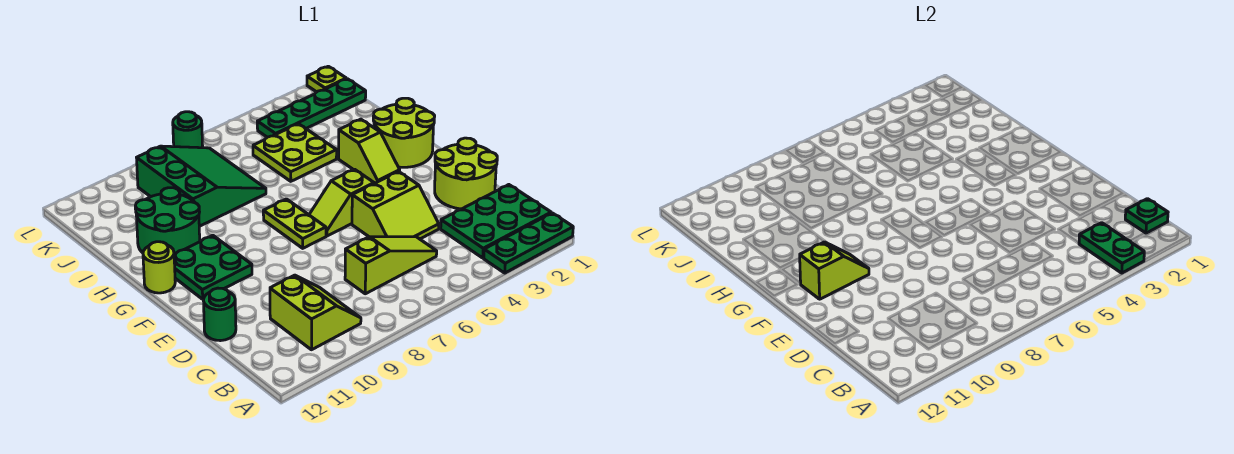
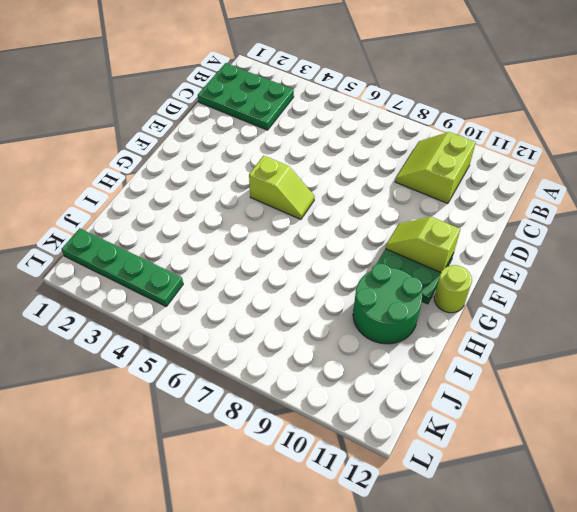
none -> green 1x3 plate [484,213,573,273]
none -> lime 1x3 slope [345,237,437,294]
none -> lime 2x2 round brick [435,138,497,209]

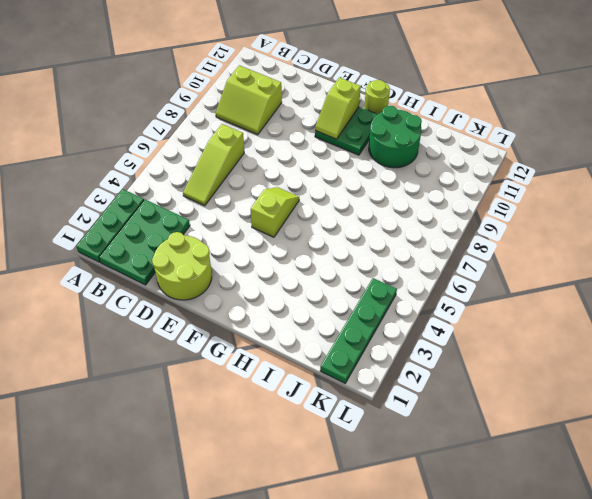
none -> lime 2x2 slope [352,172,439,239]
none -> green 1x1 round brick [203,288,236,341]
none -> lime 1x2 plate [263,199,326,248]

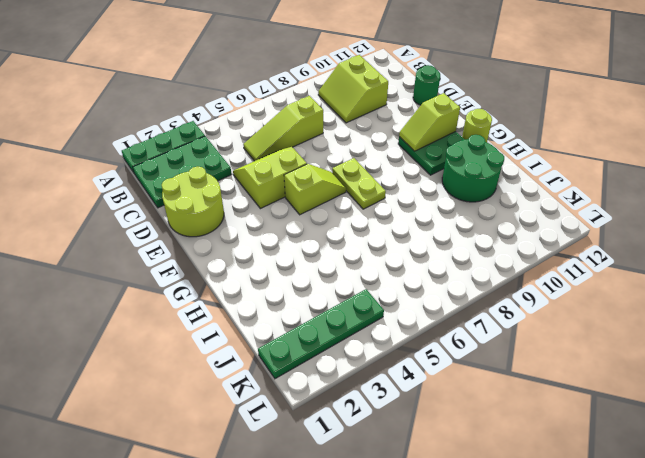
none -> lime 2x2 round brick [373,98,435,167]
none -> lime 1x2 slope [339,119,400,184]
none -> lime 2x2 plate [253,124,337,181]

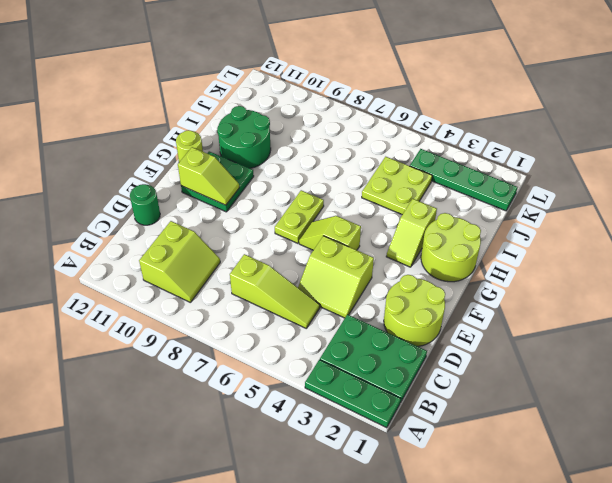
none -> green 3x3 slope [137,146,266,226]
none -> lime 1x1 plate [307,66,346,92]
none -> green 1x1 round brick [173,112,203,148]

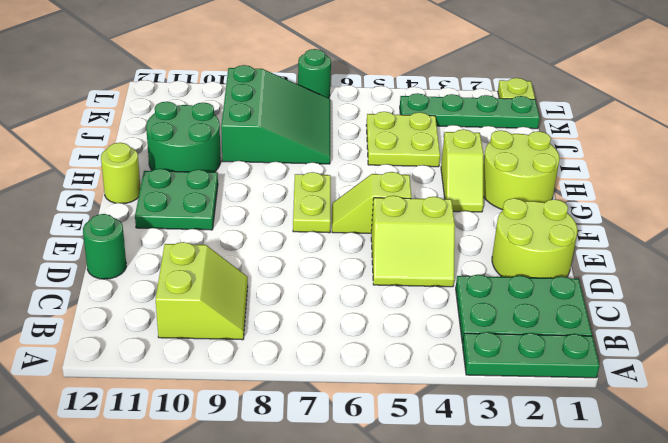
none -> lime 1x3 slope [345,237,437,294]
none -> green 1x2 plate [1079,223,1144,273]
none -> green 1x1 plate [1125,199,1168,233]

